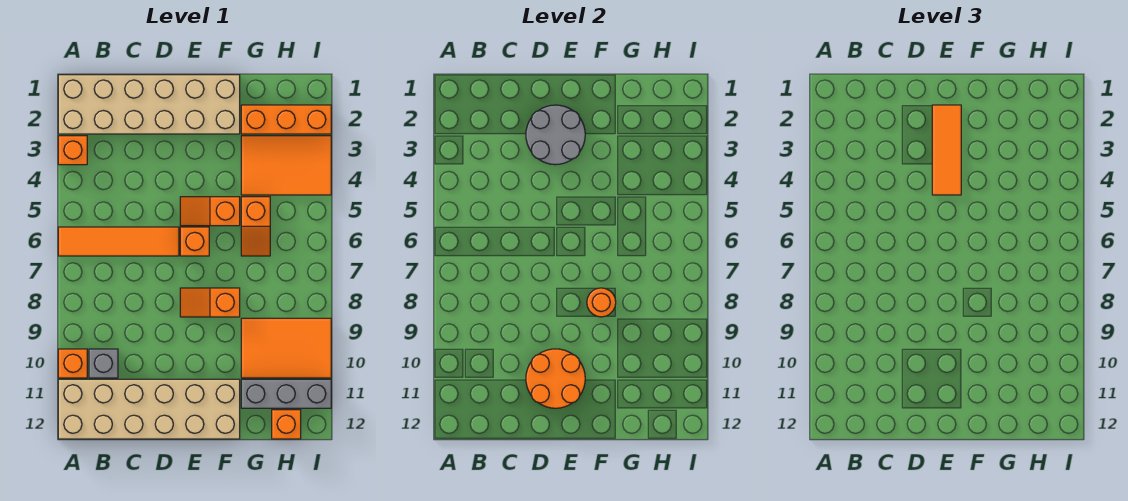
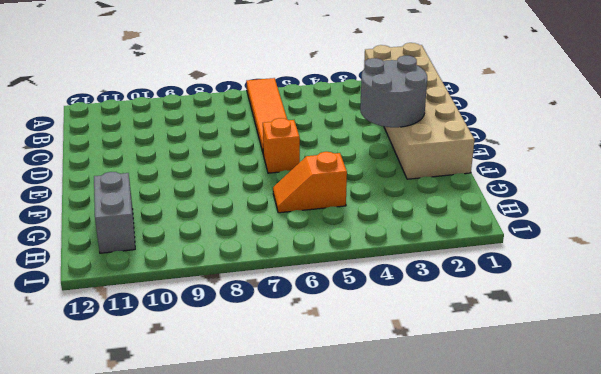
grey 1x2 brick [94,172,135,253] -> grey 1x3 brick [241,379,331,408]
none -> orange 1x1 brick [58,136,87,165]
none -> orange 1x1 brick [58,349,87,378]
none -> tan 2x6 brick [58,379,240,439]

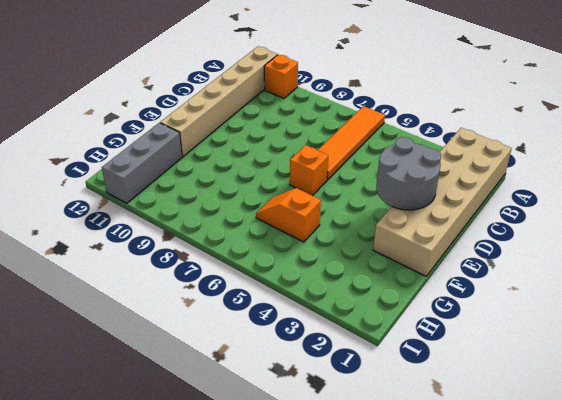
tan 1x6 brick [160,46,277,157] -> tan 2x6 brick [58,379,240,439]
none -> orange 1x1 brick [58,136,87,165]
none -> grey 1x1 brick [89,349,118,378]
none -> orange 1x2 slope [180,197,240,226]

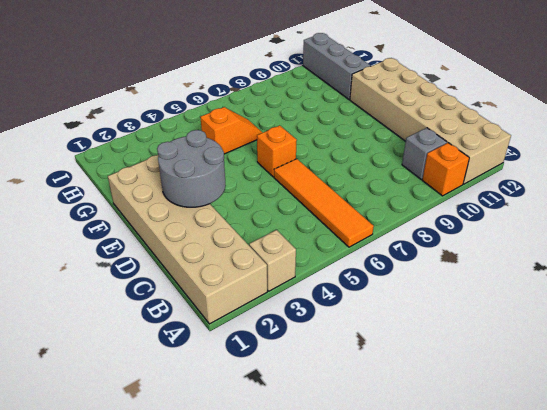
tan 1x1 brick [249,230,296,291] -> orange 1x1 brick [58,136,87,165]
none -> orange 1x2 slope [180,197,240,226]
none -> orange 1x2 slope [180,288,240,317]
none -> orange 1x3 brick [241,105,331,134]

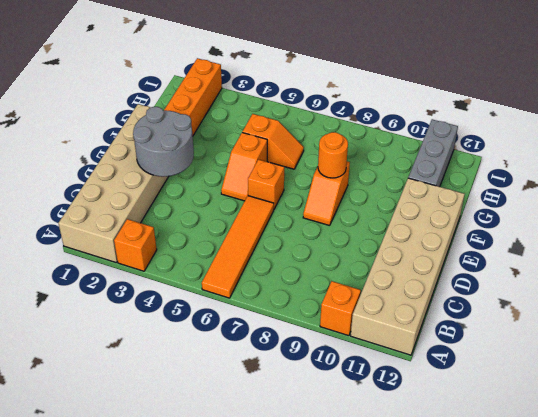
none -> grey 1x1 brick [89,349,118,378]
none -> orange 2x3 tile [241,136,331,195]
none -> orange 2x3 tile [241,318,331,378]

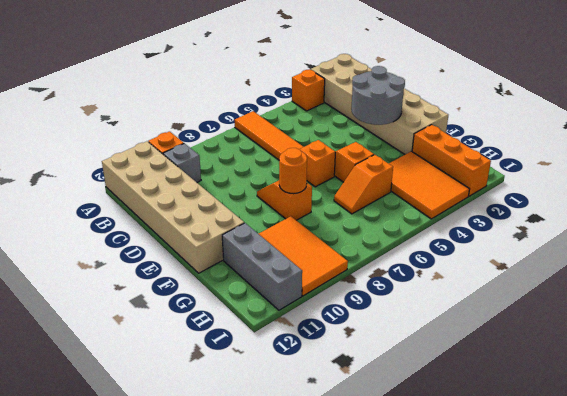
none -> orange 1x1 brick [272,410,301,439]
none -> orange 2x2 round brick [526,349,585,408]
none -> orange 1x3 tile [932,105,961,195]

